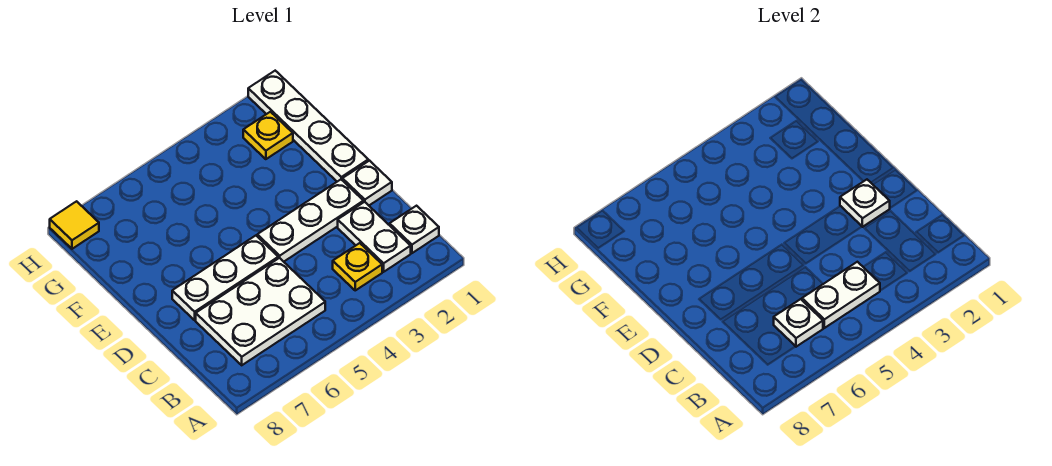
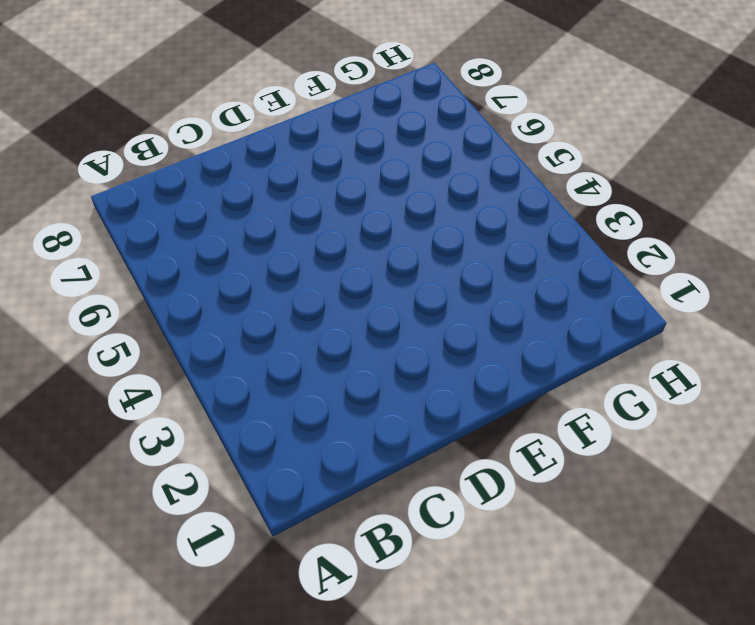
none -> white 1x1 plate [390,206,439,253]
none -> white 1x2 plate [338,202,411,272]
none -> yellow 1x1 plate [333,243,382,290]

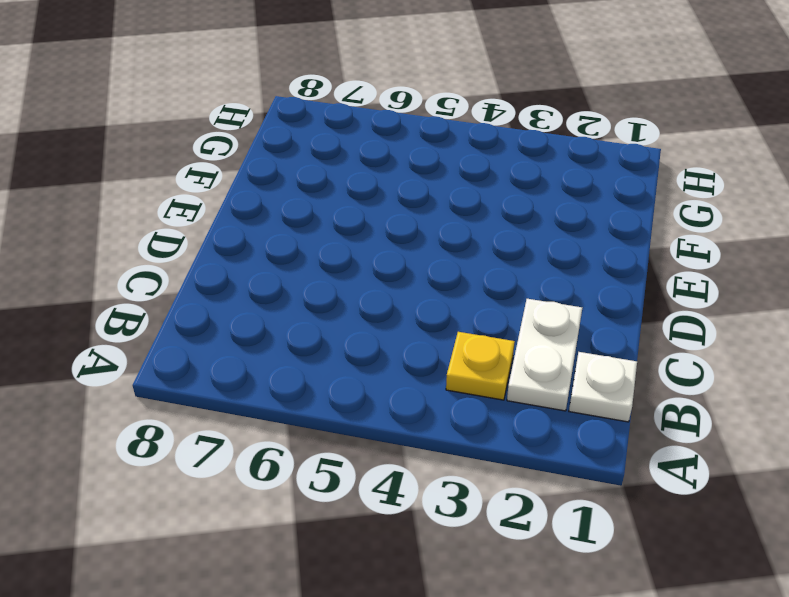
none -> white 2x3 plate [196,258,325,365]
none -> white 1x1 plate [342,161,392,205]
none -> white 1x3 plate [257,180,364,262]

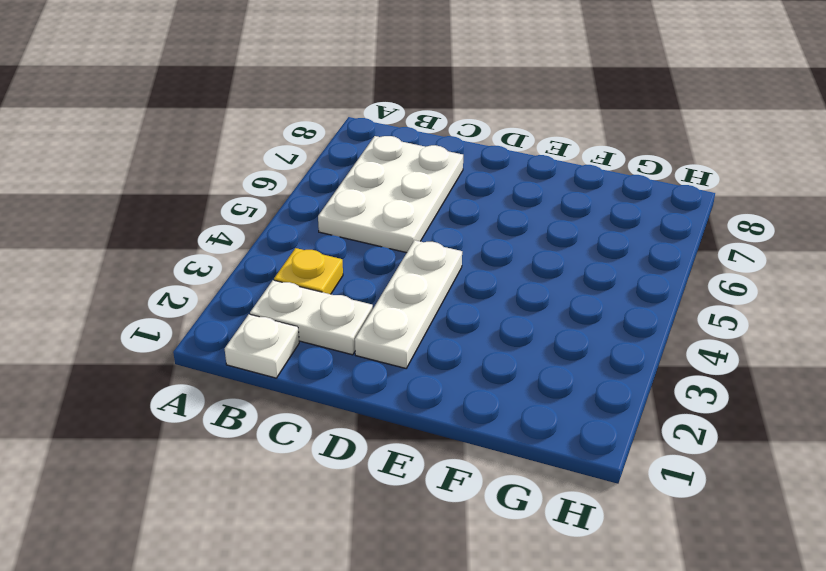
none -> white 1x1 plate [342,161,392,205]
none -> white 1x3 plate [172,236,278,320]
none -> white 1x4 plate [248,71,368,182]

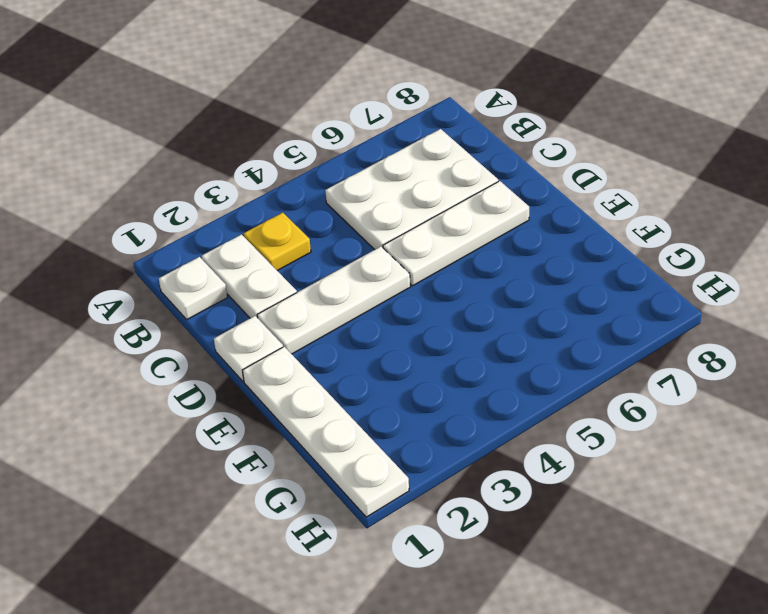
none -> yellow 1x1 plate [243,112,293,159]
none -> yellow 1x1 tile [50,201,99,249]
none -> white 1x2 plate [802,262,880,328]

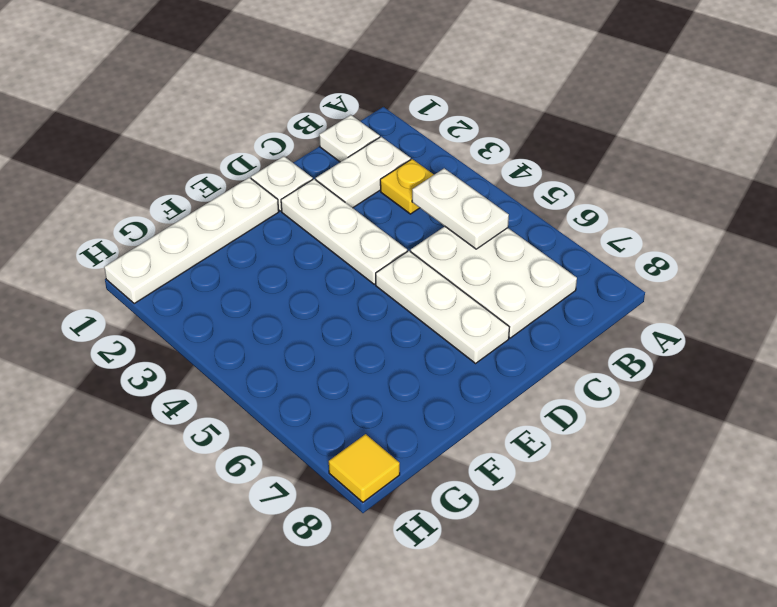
none -> yellow 1x1 plate [243,112,293,159]
none -> white 1x1 plate [774,299,823,347]
none -> white 1x1 plate [840,180,890,227]

